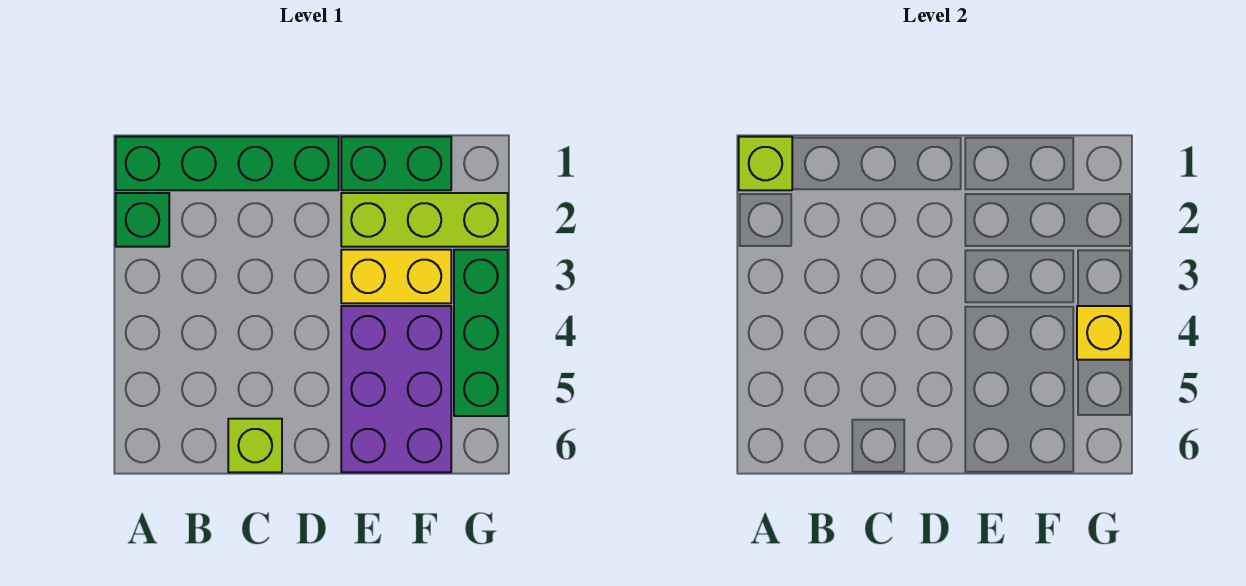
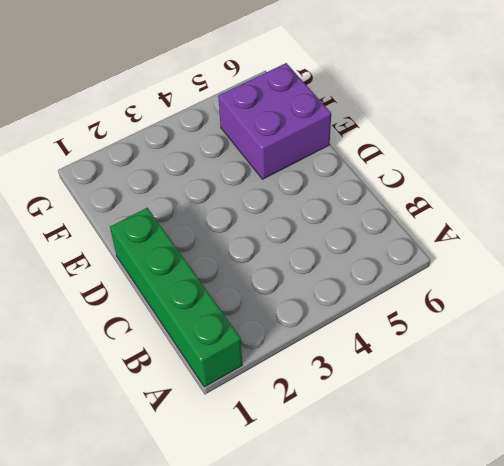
purple 2x2 brick [218,63,331,179] -> purple 2x3 brick [341,306,451,472]
none -> green 1x1 brick [116,193,169,247]
none -> lime 1x1 brick [228,419,282,472]

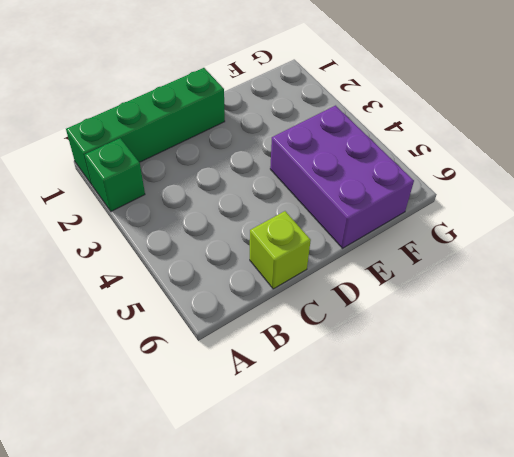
none -> green 1x2 brick [341,137,451,190]
none -> lime 1x3 brick [341,193,508,247]

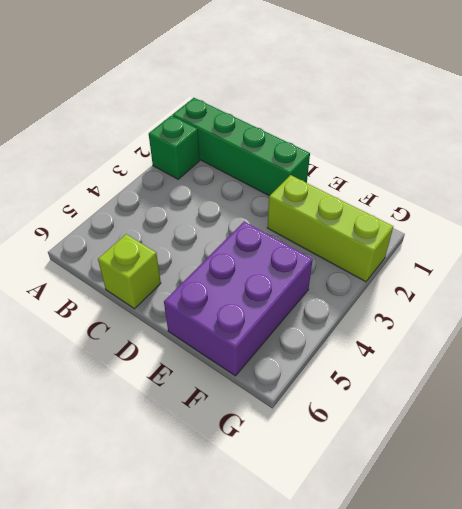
none -> green 1x2 brick [341,137,451,190]
none -> yellow 1x2 brick [341,250,451,303]

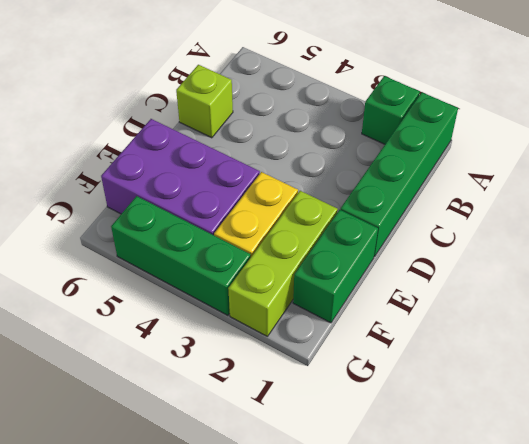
none -> lime 1x1 brick [739,137,792,190]
none -> yellow 1x1 brick [1077,306,1131,360]

